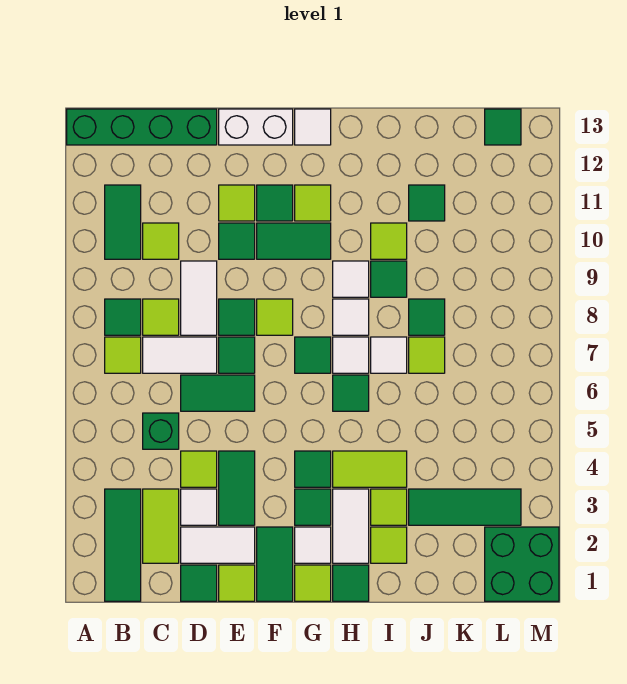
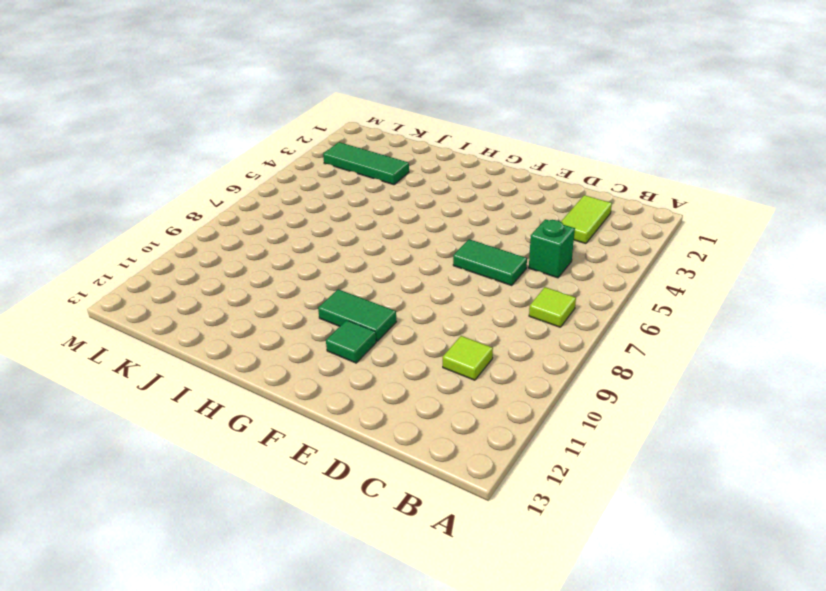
none -> green 1x4 brick [67,109,217,145]
none -> green 1x3 tile [105,489,141,601]
none -> green 1x1 tile [105,299,141,335]
none -> green 1x2 tile [105,185,141,259]

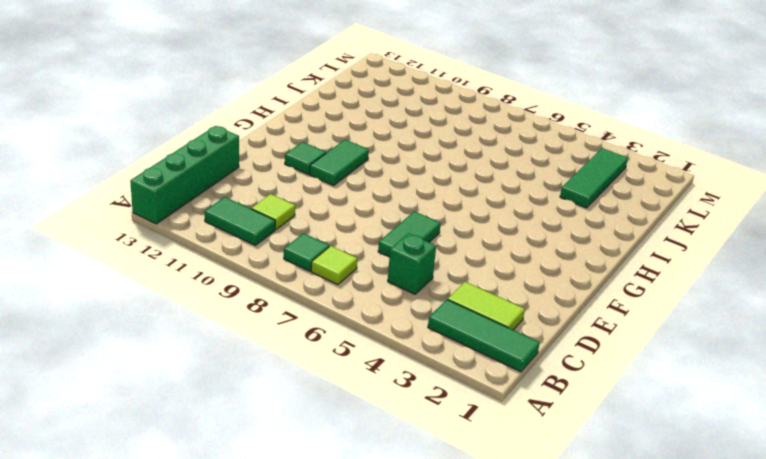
none -> white 1x2 tile [143,337,217,373]
none -> lime 1x1 tile [143,299,179,335]
none -> green 1x1 tile [181,565,217,601]
none -> white 1x2 tile [181,527,255,563]

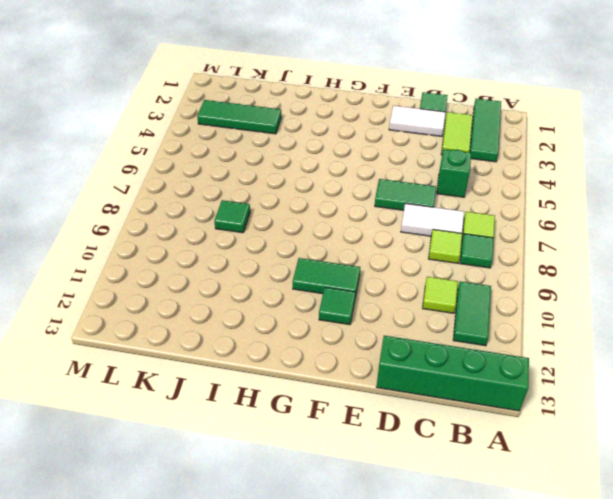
none -> white 1x1 tile [181,489,217,525]
none -> lime 1x1 tile [181,451,217,487]
none -> white 1x2 tile [181,261,217,335]
none -> lime 1x1 tile [219,565,255,601]

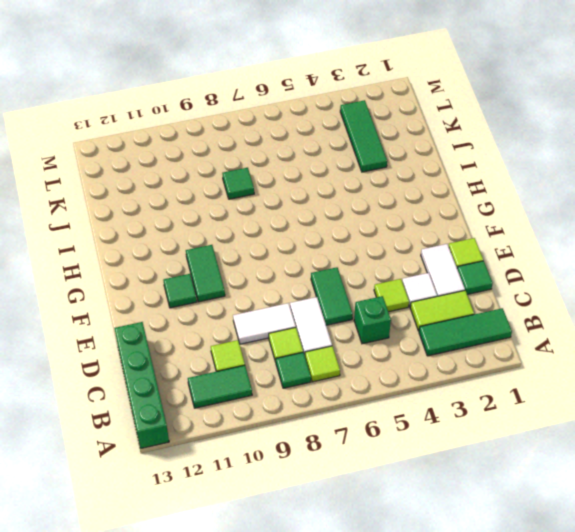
none -> green 1x2 tile [219,451,255,525]
none -> green 1x1 tile [219,337,255,373]
none -> green 1x1 tile [219,299,255,335]
none -> green 1x1 tile [219,223,255,259]

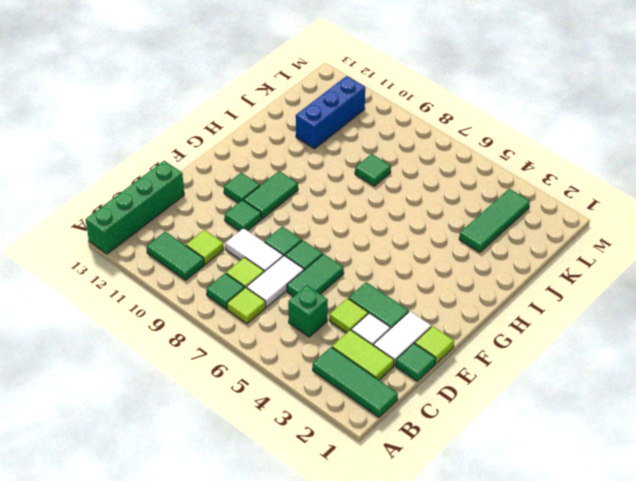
blue 1x3 brick [296,76,365,149] -> green 1x1 tile [409,185,445,221]
none -> lime 1x1 tile [219,185,255,221]
none -> white 1x2 brick [219,109,293,145]
none -> green 1x2 tile [257,527,293,601]
none -> lime 1x1 tile [257,299,293,335]

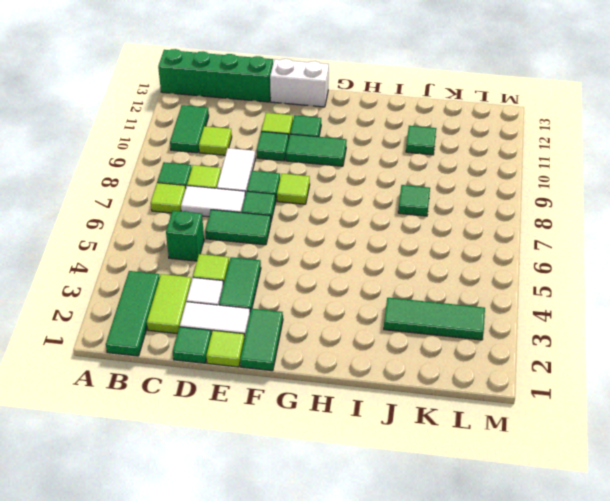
none -> lime 1x1 tile [295,565,331,601]
none -> white 1x1 tile [295,527,331,563]
none -> green 1x1 tile [295,489,331,525]
none -> green 1x1 tile [295,451,331,487]

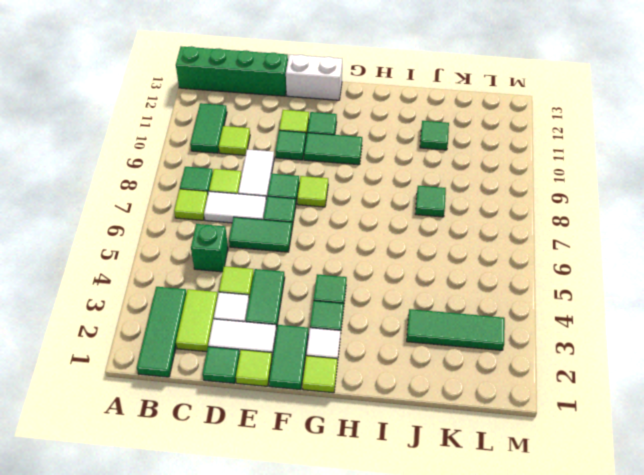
none -> green 1x1 tile [295,337,331,373]
none -> lime 1x1 tile [295,185,331,221]
none -> white 1x1 tile [295,109,331,145]
none -> green 1x1 tile [333,565,369,601]

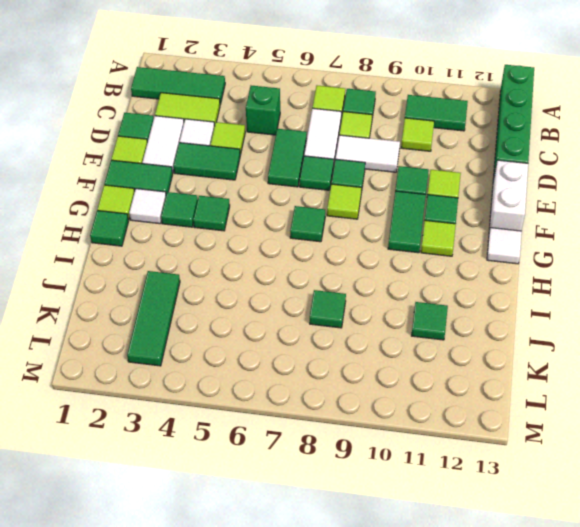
none -> white 1x2 tile [333,489,369,563]
none -> lime 1x2 tile [333,451,407,487]
none -> green 1x1 tile [333,375,369,411]
none -> white 1x1 tile [333,337,369,373]

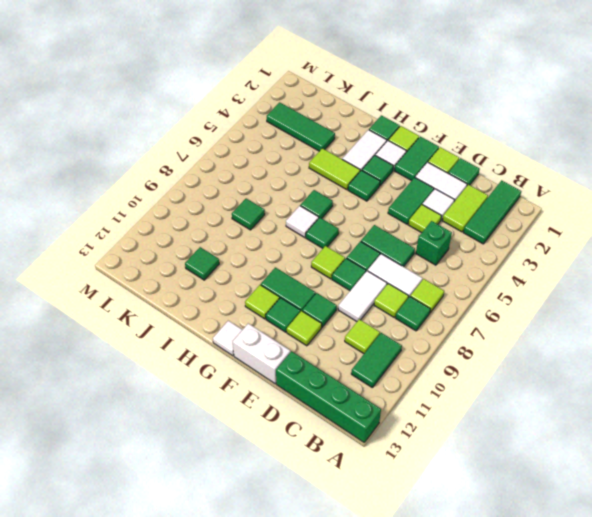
none -> white 1x1 tile [333,299,369,335]
none -> white 1x1 tile [333,261,369,297]
none -> lime 1x1 tile [371,527,407,563]
none -> lime 1x1 tile [371,489,407,525]

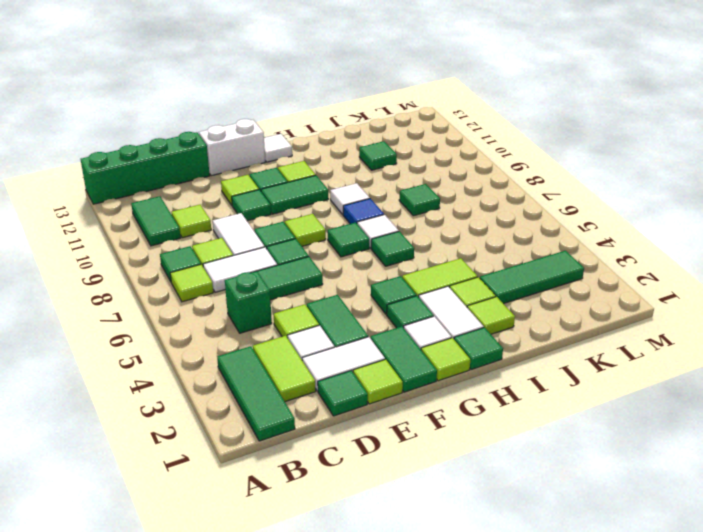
blue 1x1 tile [343,199,384,224] -> white 1x1 tile [333,299,369,335]
none -> white 1x1 tile [371,337,407,373]
none -> green 1x1 tile [371,261,407,297]
none -> lime 1x1 tile [371,223,407,259]
none -> lime 1x1 tile [409,337,445,373]

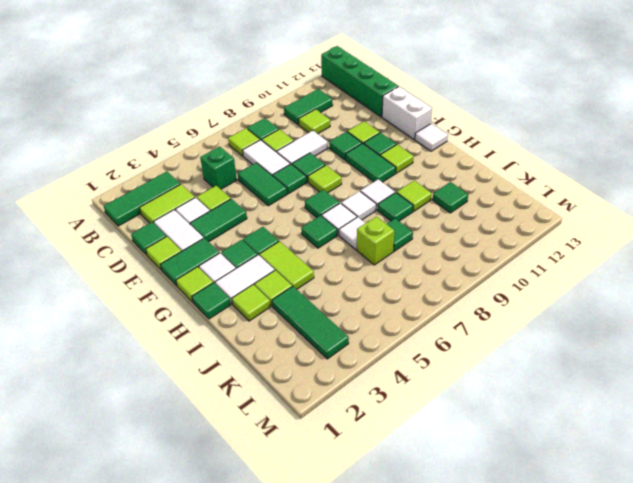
lime 1x1 brick [357,216,394,265] -> lime 1x1 tile [409,337,445,373]
none -> green 2x2 brick [485,527,559,601]
none -> green 1x1 tile [485,109,521,145]

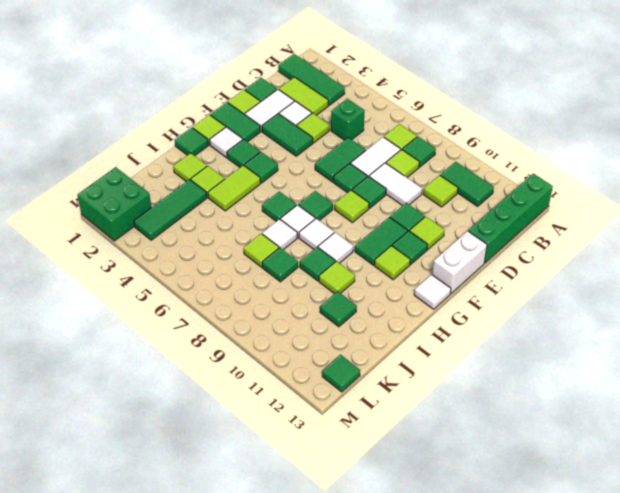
none -> white 1x2 tile [333,489,369,563]

